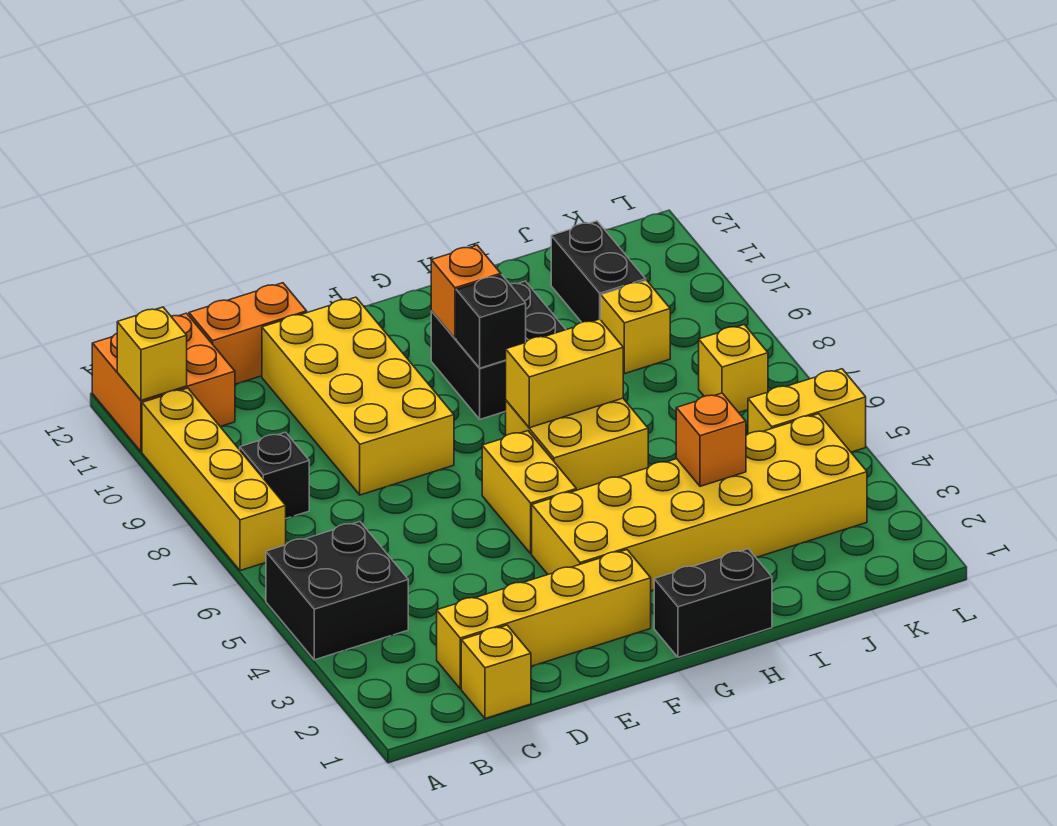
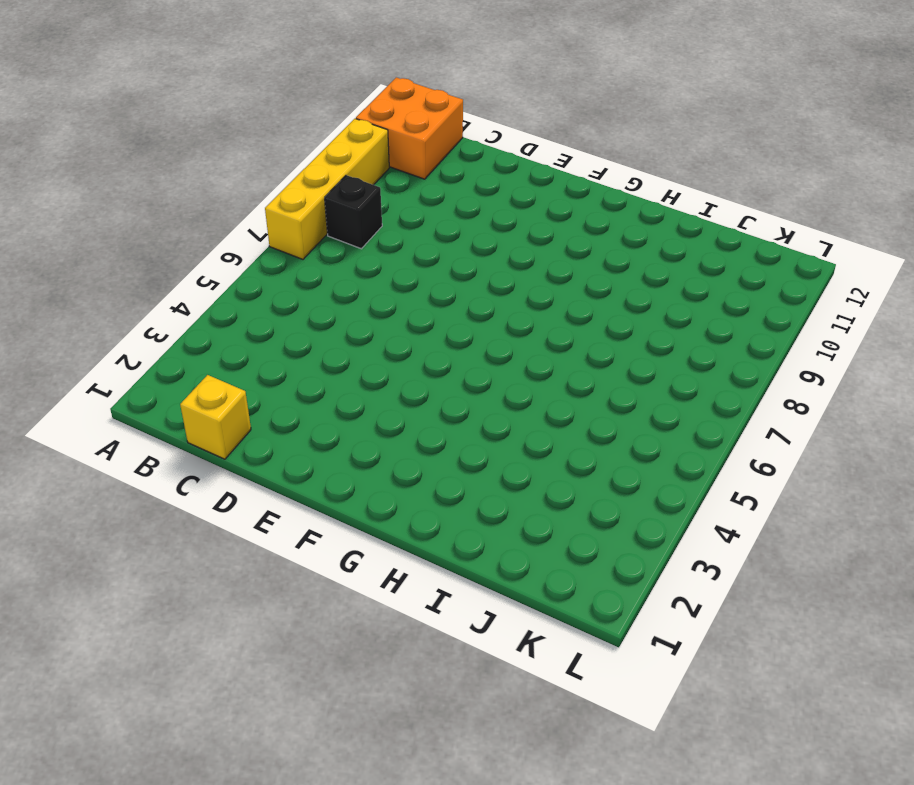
none -> black 2x2 brick [266,522,408,660]
none -> yellow 1x4 brick [437,550,651,689]
none -> orange 1x2 brick [189,283,307,384]

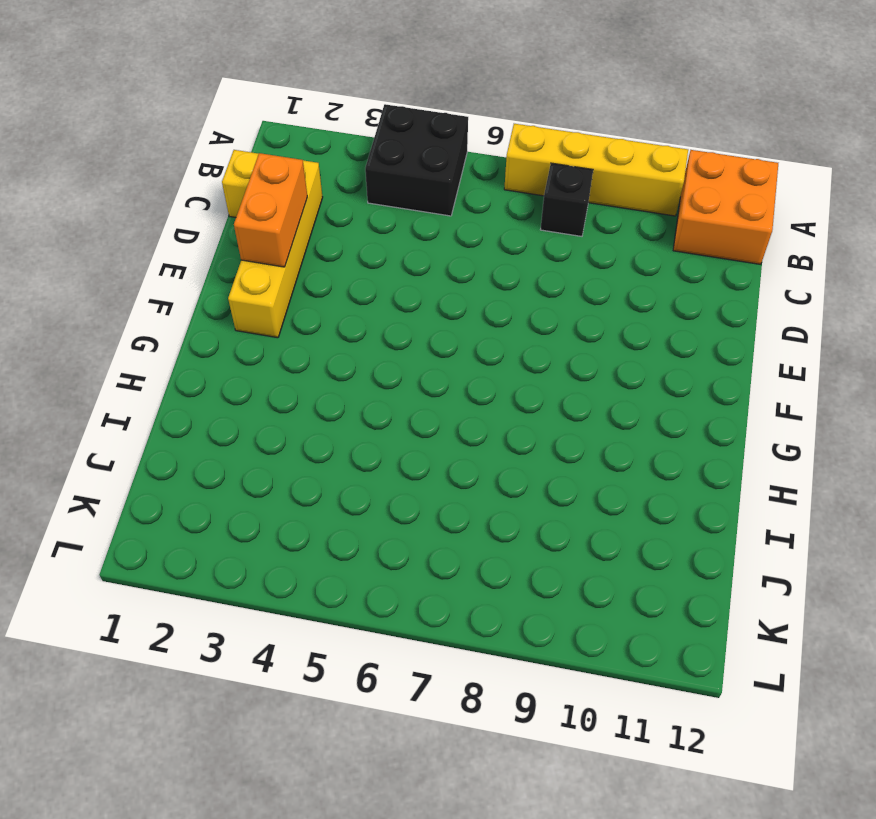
orange 1x2 brick [234,153,307,267] -> orange 1x2 brick moved to [189,283,307,384]
none -> yellow 2x4 brick [262,297,454,495]
none -> yellow 2x6 brick [532,414,867,591]
none -> yellow 1x2 brick [482,431,576,554]

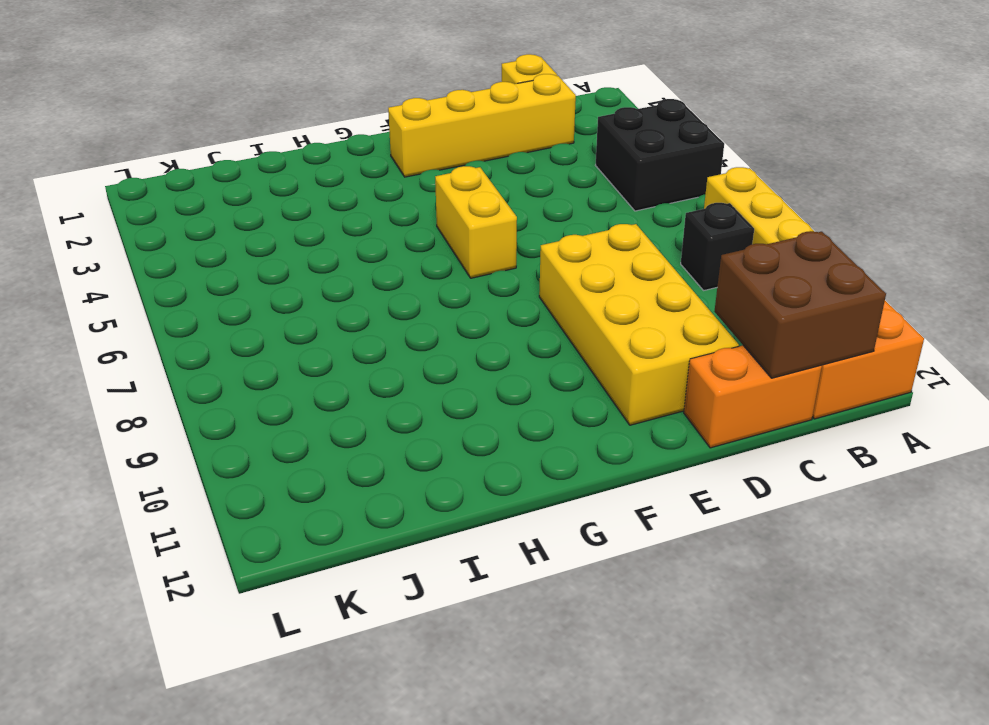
brown 2x2 brick [714,231,886,378] -> none
none -> yellow 2x6 brick [532,414,867,591]
none -> black 1x2 brick [654,549,772,657]
none -> yellow 2x2 brick [505,398,648,490]

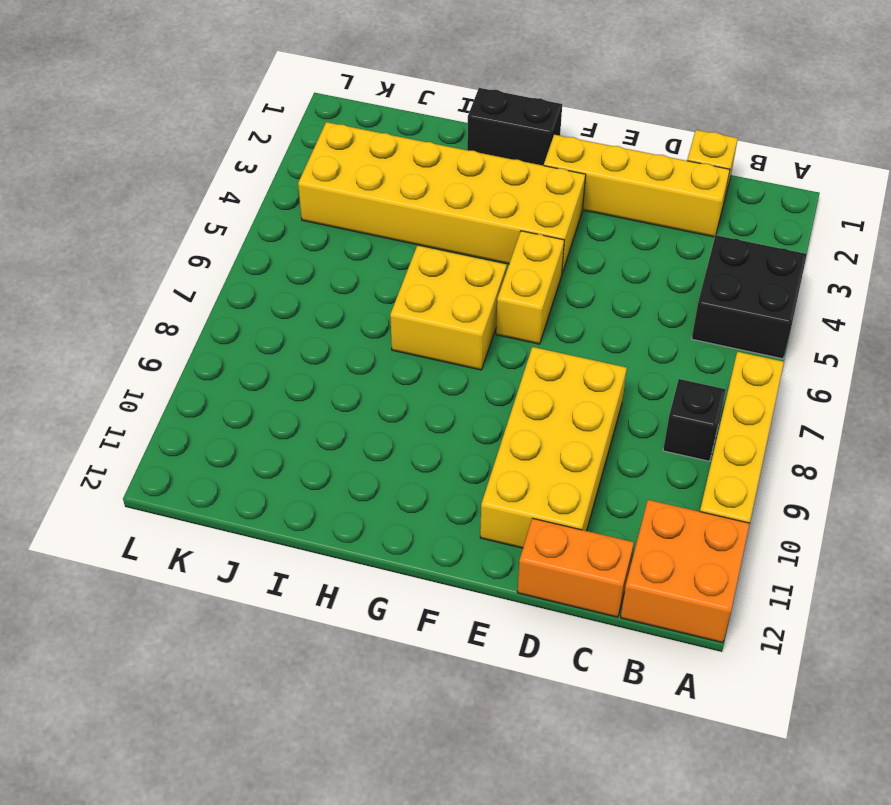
none -> black 2x2 brick [431,281,566,419]
none -> yellow 1x1 brick [601,280,670,374]
none -> black 1x2 brick [551,221,646,322]

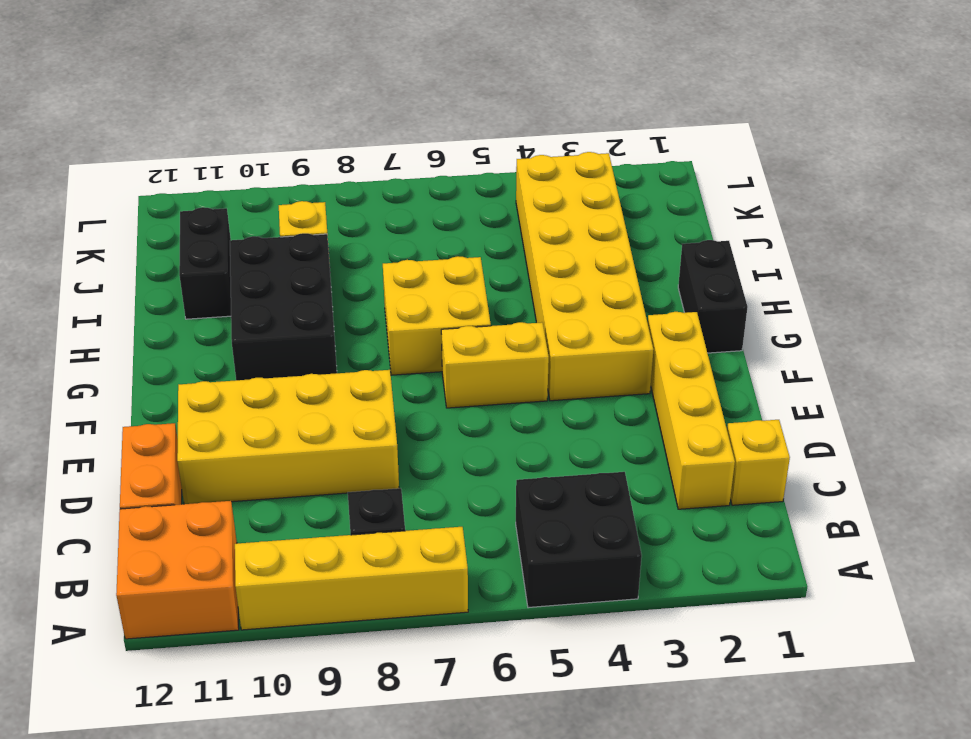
black 2x3 brick [230,233,337,380] -> black 2x2 brick [431,281,566,419]
black 1x2 brick [179,207,231,319] -> black 1x2 brick turned to [551,221,646,322]
none -> yellow 1x2 brick [748,369,866,452]
none -> yellow 1x1 brick [699,325,768,413]
none -> yellow 1x1 brick [117,307,187,400]

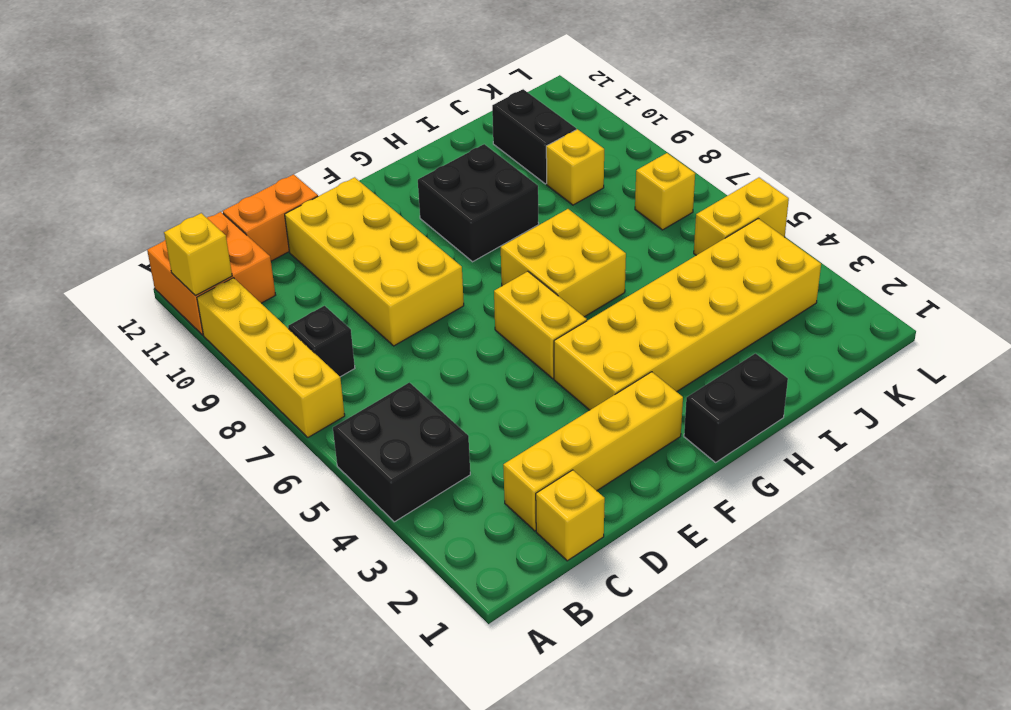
none -> yellow 1x2 brick [506,319,623,428]
none -> black 1x1 brick [456,275,526,368]
none -> orange 1x1 brick [431,245,501,339]

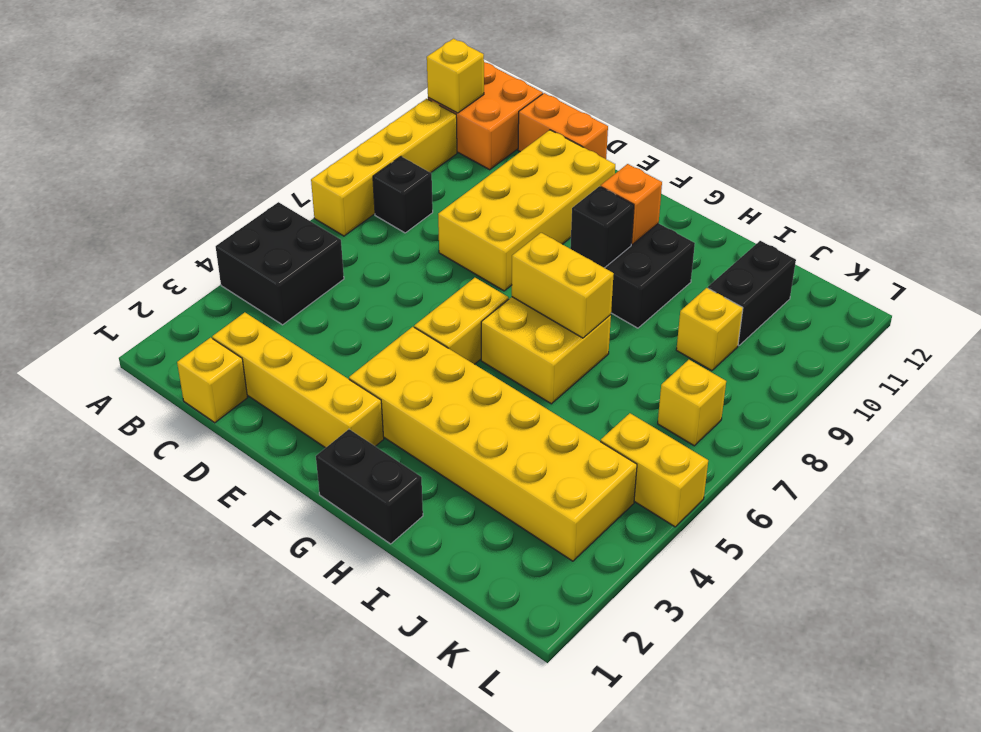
none -> orange 1x1 brick [676,393,746,486]

